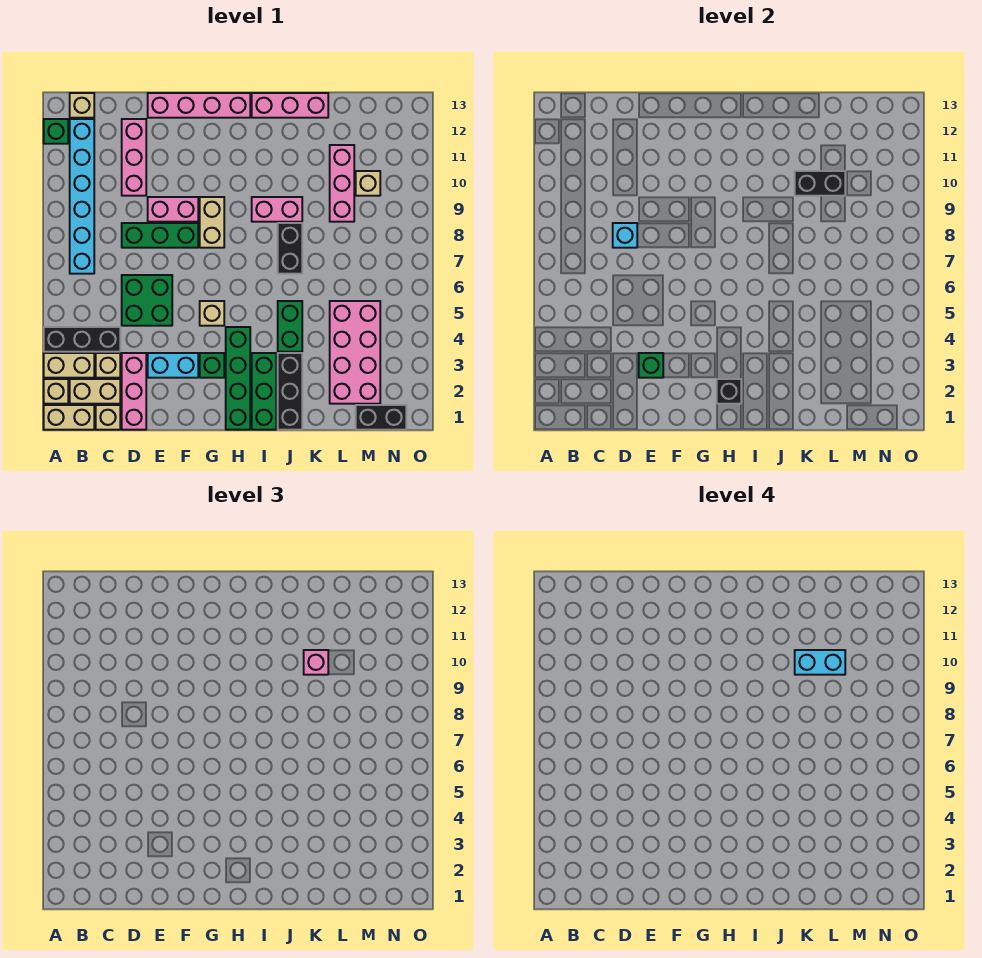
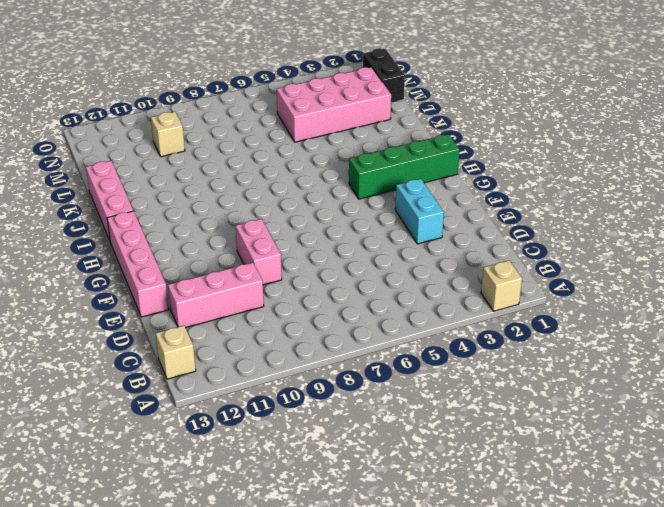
none -> tan 1x2 brick [44,405,94,430]
none -> tan 1x2 brick [44,353,94,378]
none -> black 1x3 brick [44,327,120,352]
none -> green 1x1 brick [44,119,68,144]

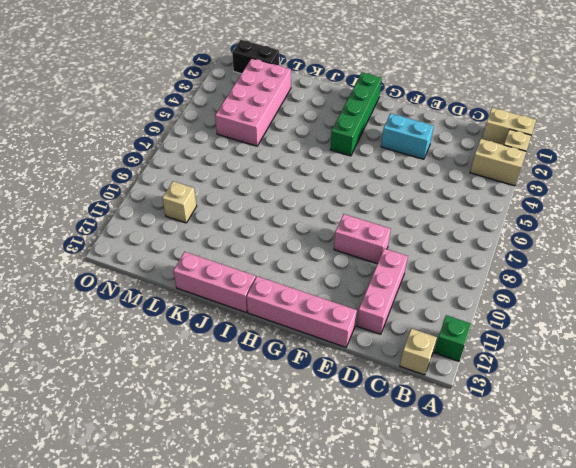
none -> black 1x3 brick [44,327,120,352]
none -> tan 1x2 brick [70,379,120,404]
none -> cyan 1x6 brick [70,119,94,274]
none -> tan 1x1 brick [96,405,120,430]

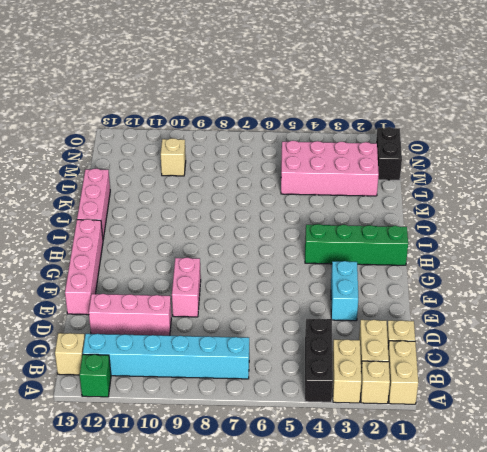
none -> tan 1x1 brick [96,353,120,378]
none -> pink 1x3 brick [122,353,146,430]
none -> green 2x2 brick [122,275,172,326]
none -> green 1x3 brick [122,223,198,248]

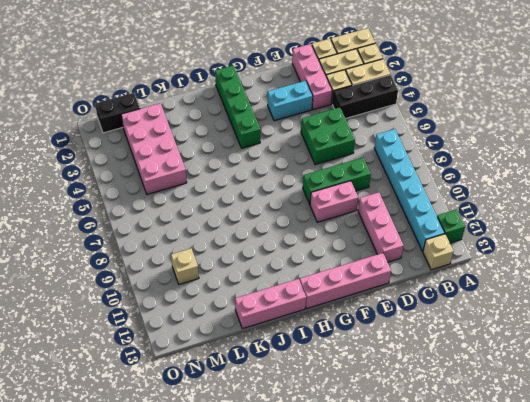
none -> green 1x1 brick [200,353,224,378]
none -> tan 1x1 brick [200,301,224,326]
none -> tan 1x2 brick [200,197,224,248]
none -> green 1x3 brick [252,353,276,430]

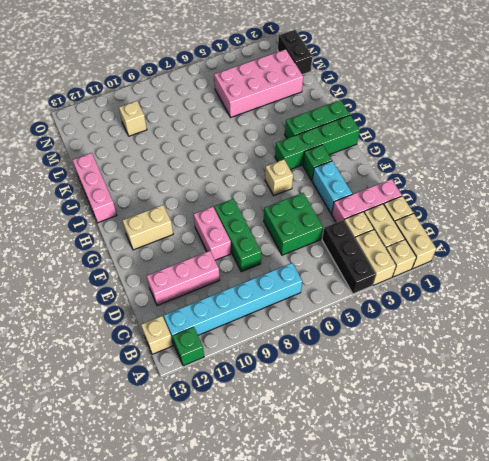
tan 1x2 brick [122,205,173,250] -> tan 1x2 brick moved to [200,197,224,248]
none -> pink 1x4 brick [148,93,250,118]
none -> pink 1x2 brick [252,197,302,222]
none -> black 1x3 brick [278,353,302,430]
none -> green 1x2 brick [278,301,302,352]

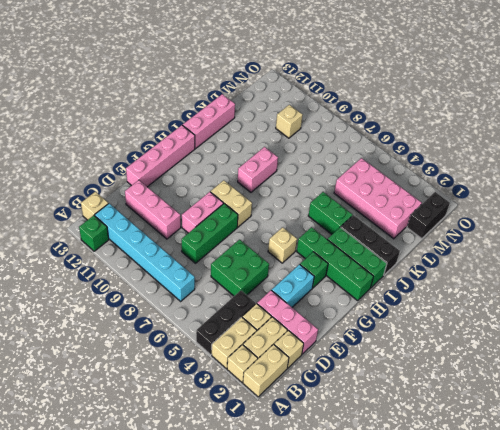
none -> black 1x2 brick [278,223,302,274]
none -> pink 1x3 brick [330,145,354,222]
none -> cyan 1x1 brick [613,223,637,248]
none -> green 1x1 brick [639,353,663,378]

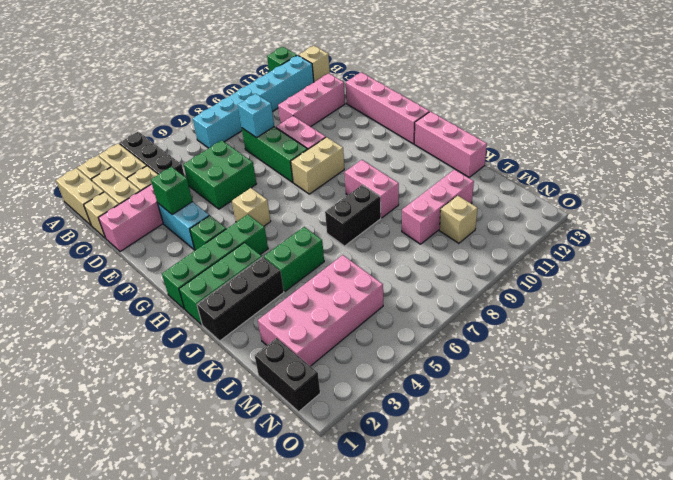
none -> black 1x1 brick [717,379,741,404]
none -> black 1x2 brick [795,171,845,196]
none -> pink 1x1 brick [304,650,328,675]
none -> cyan 1x2 brick [795,650,845,675]

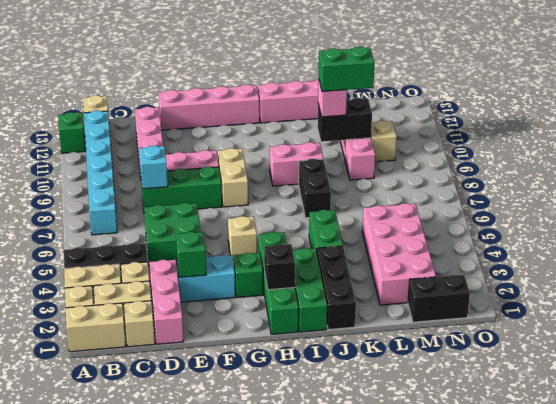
green 1x2 brick [319,46,374,92] -> cyan 1x2 brick [795,650,845,675]

